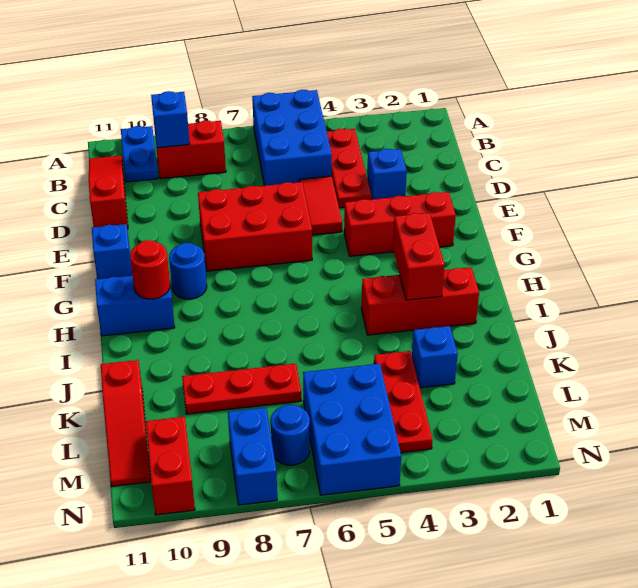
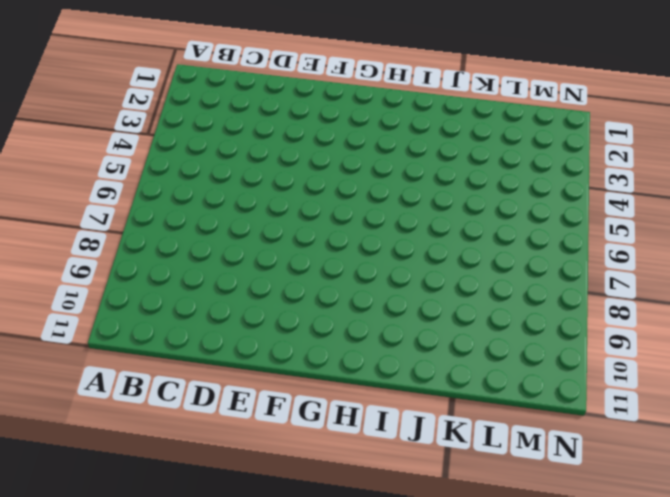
none -> blue 2x3 brick [252,90,332,186]
none -> blue 1x2 plate [121,126,158,182]
none -> red 1x3 plate [327,129,371,208]

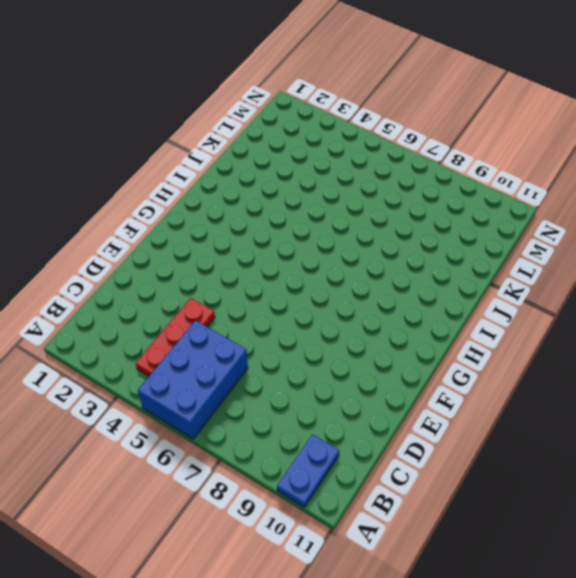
none -> red 1x2 brick [155,120,226,179]
none -> red 1x3 slope [89,155,128,229]
none -> blue 1x1 brick [367,149,407,200]

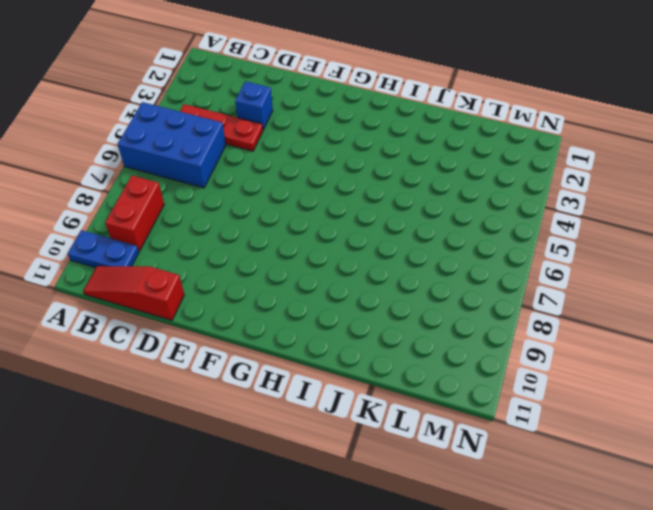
none -> red 1x2 tile [299,176,342,235]
none -> red 2x3 brick [198,182,312,271]
none -> red 1x3 brick [344,192,456,256]

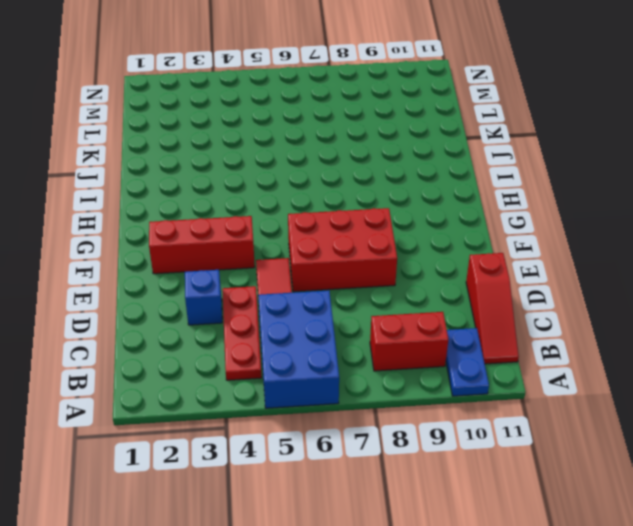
none -> blue 1x1 brick [92,224,132,279]
none -> blue 1x1 round brick [169,243,207,299]
none -> blue 1x2 brick [95,276,175,336]

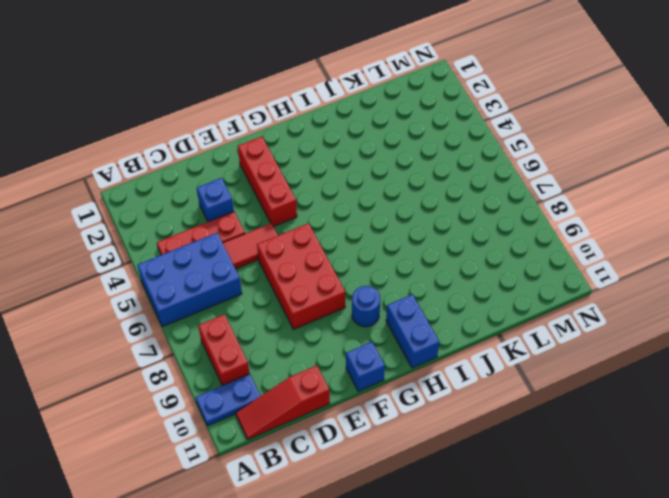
none -> red 1x3 brick [361,267,479,335]
none -> blue 1x1 brick [412,326,458,388]
none -> red 1x3 plate [374,351,433,453]

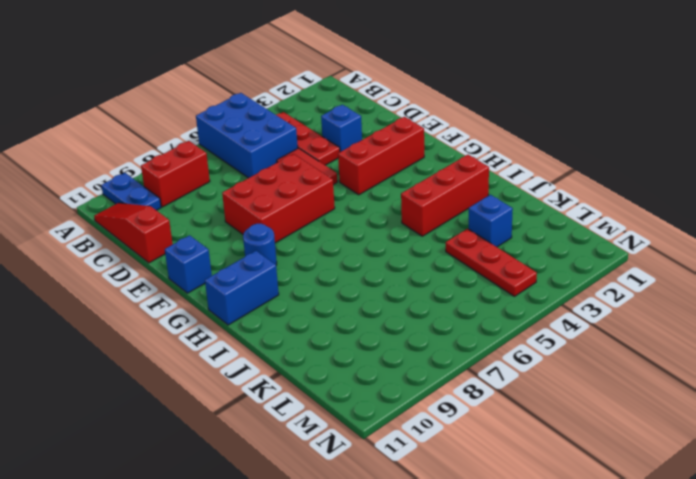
none -> red 1x3 plate [182,364,301,414]
none -> red 1x3 slope [101,360,150,486]
none -> blue 2x3 brick [303,364,401,495]

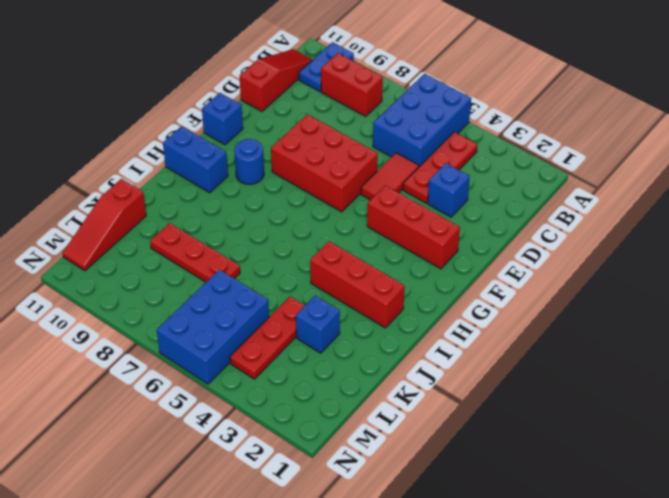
none -> blue 1x1 round brick [271,405,310,465]
none -> blue 1x2 brick [228,407,277,505]
none -> red 1x2 brick [146,417,195,515]

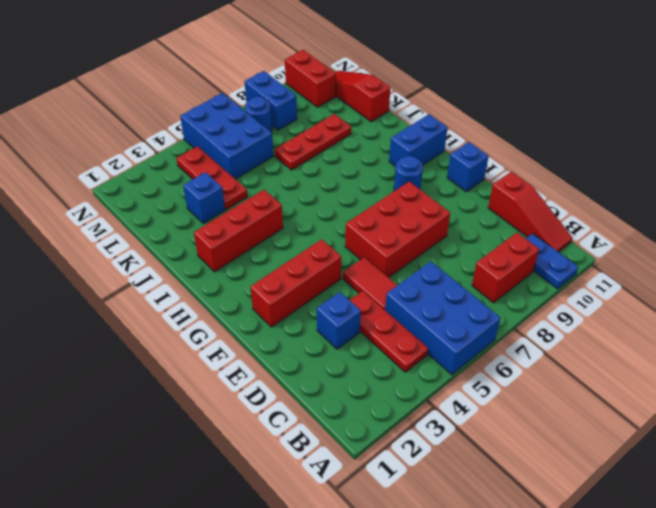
none -> blue 1x1 brick [151,91,190,148]
none -> red 1x2 brick [393,213,445,300]
none -> red 1x1 round brick [130,240,170,299]

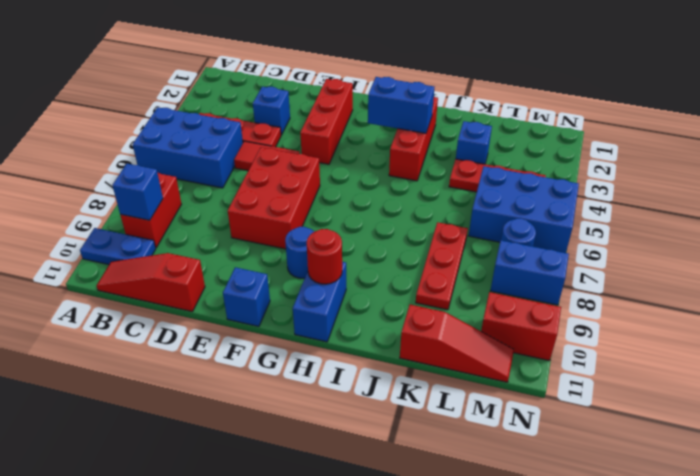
blue 1x2 brick [368,77,434,133] -> red 1x2 brick [393,213,445,300]

